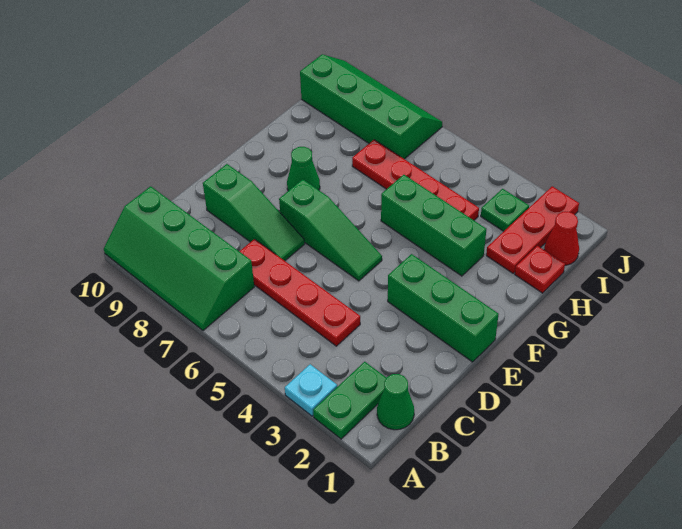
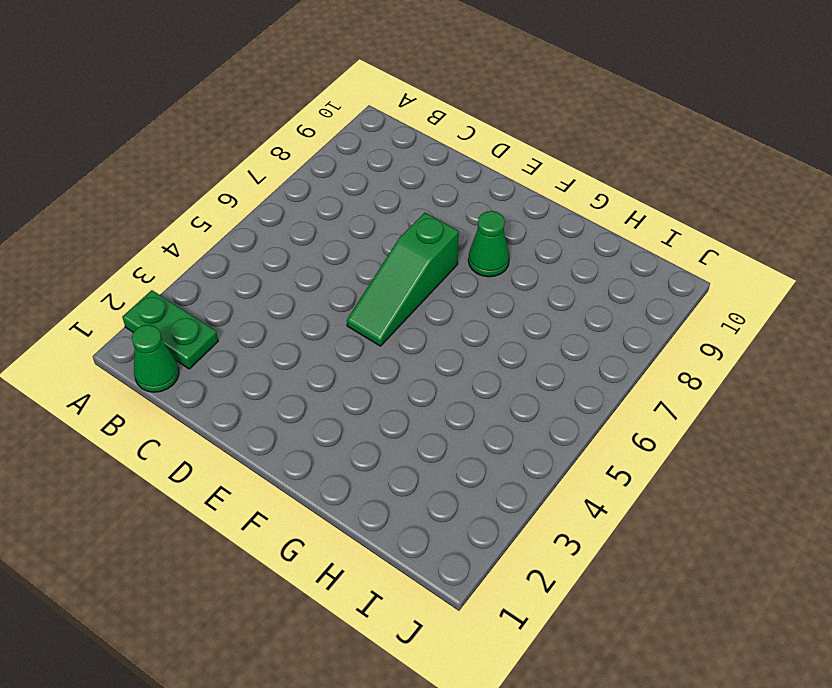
none -> cyan 1x1 plate [285,364,337,416]
none -> green 2x4 slope [104,186,254,331]
none -> red 1x4 plate [239,239,360,346]

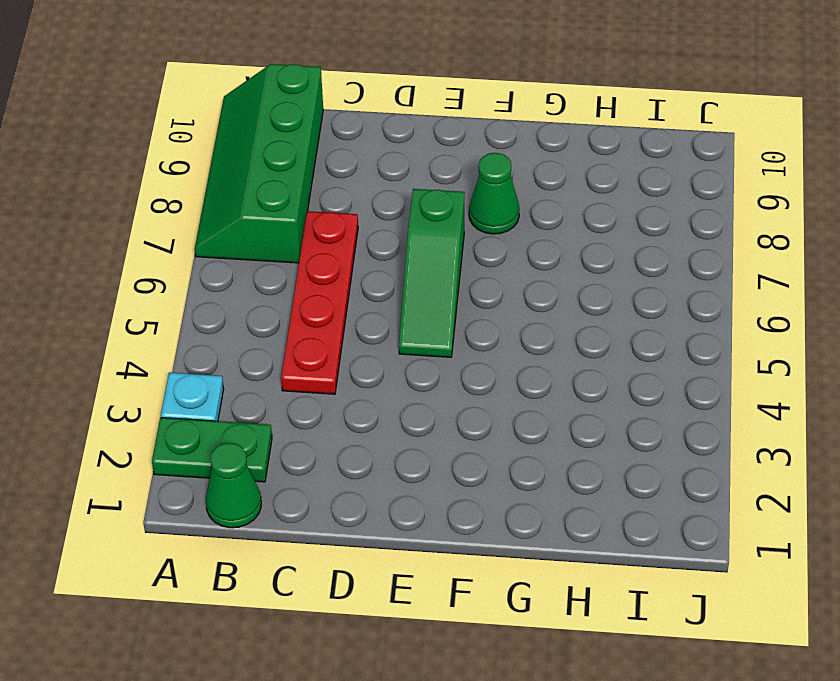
none -> green 1x3 slope [203,164,305,261]
none -> green 1x3 brick [388,254,499,362]
none -> green 1x3 brick [381,175,486,276]

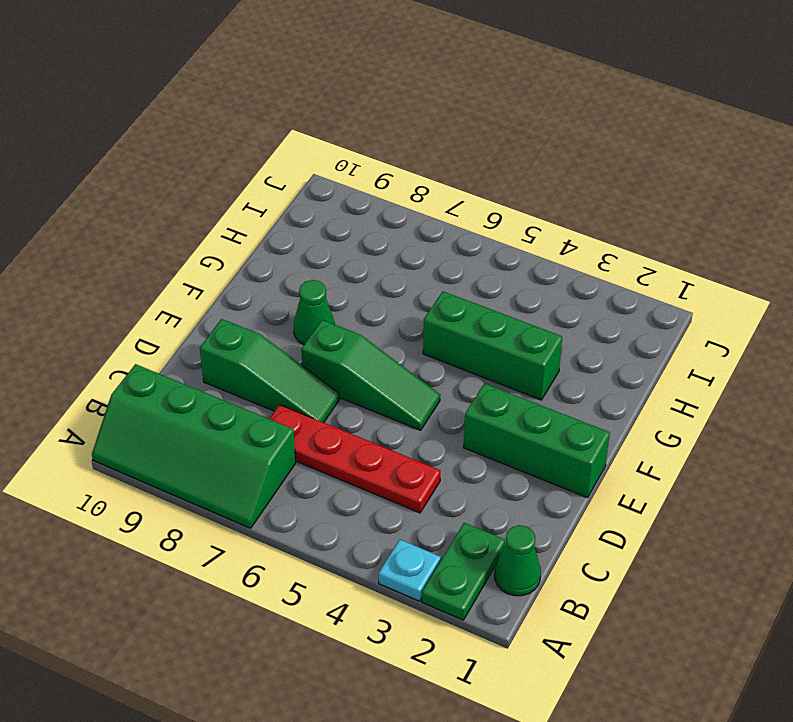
none -> red 1x1 plate [515,246,565,293]
none -> red 1x3 plate [486,186,579,273]
none -> red 1x4 plate [352,140,479,220]

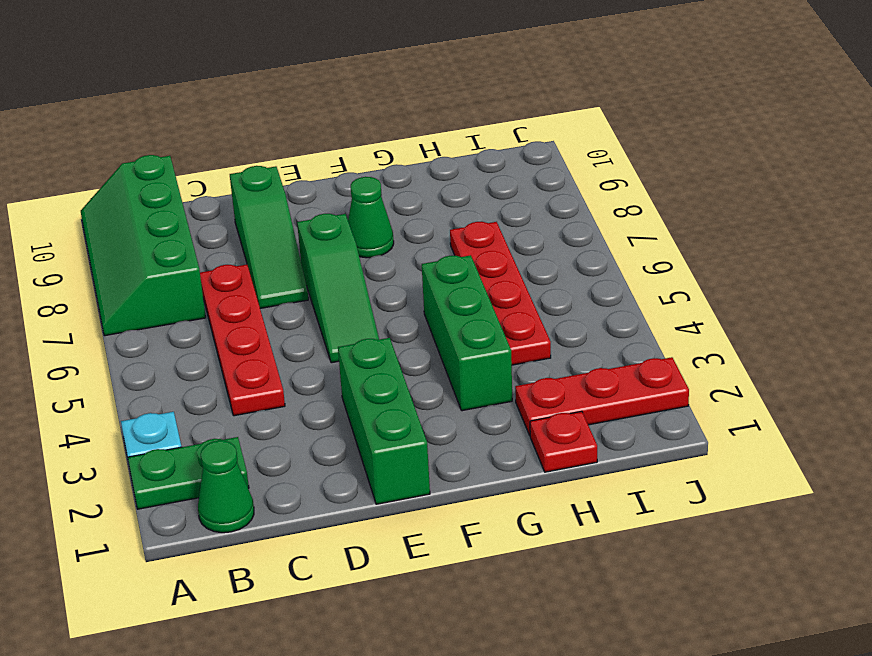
none -> red 1x1 cone [544,212,579,265]
none -> green 1x1 plate [481,189,529,231]
none -> green 2x4 slope [300,54,442,159]

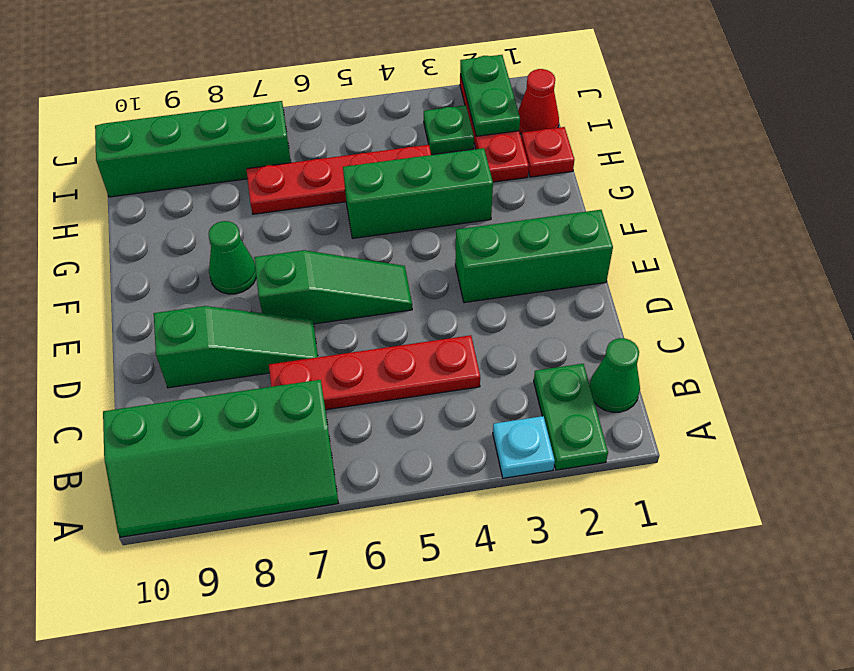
green 1x2 plate [460,55,520,136] -> none

